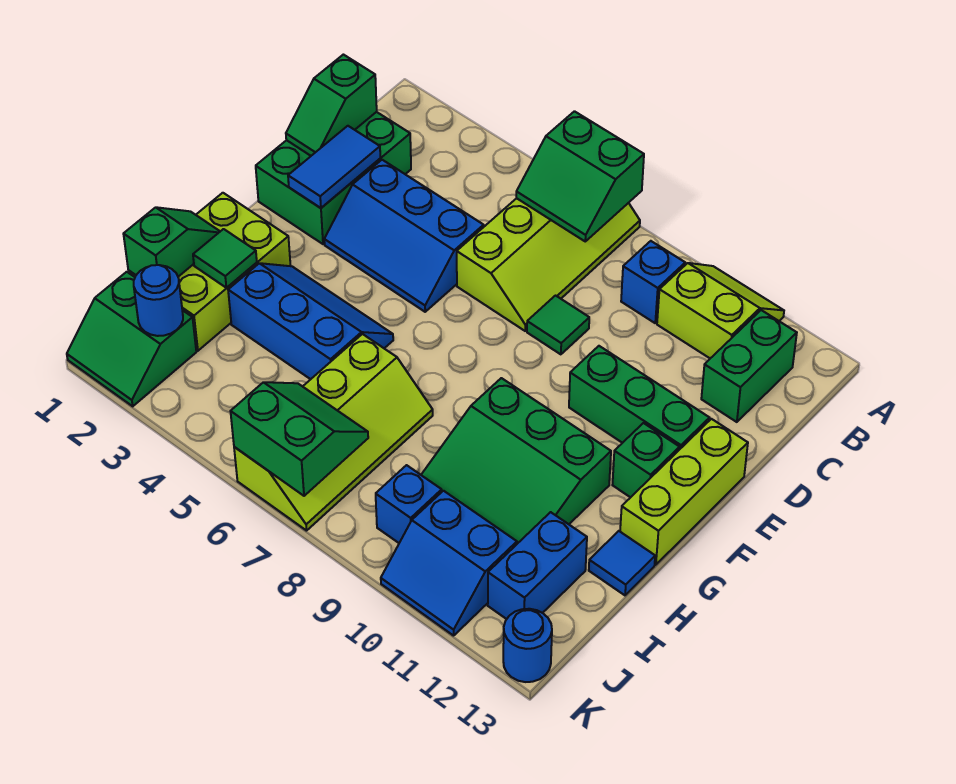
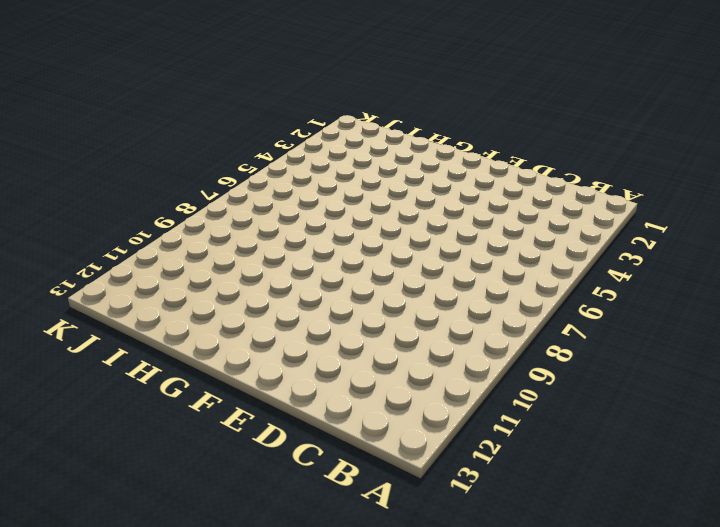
none -> lime 2x4 slope [457,198,640,331]
none -> lime 2x2 slope [657,263,784,358]
none -> blue 1x1 brick [621,241,685,323]

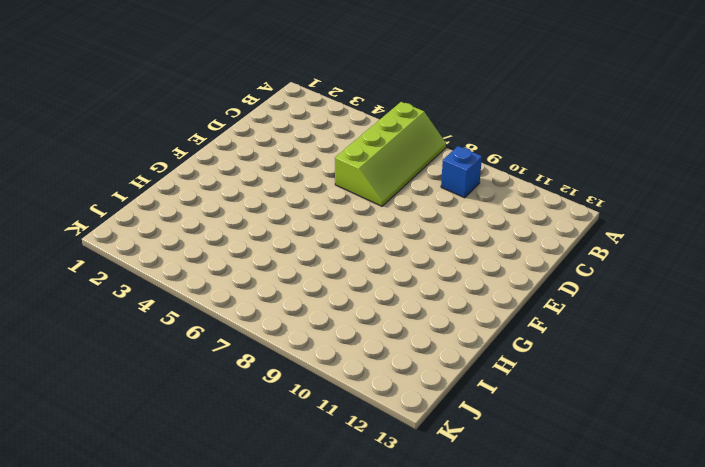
none -> lime 2x2 slope [657,263,784,358]
none -> green 1x2 brick [701,310,797,422]
none -> green 2x3 brick [256,112,411,244]

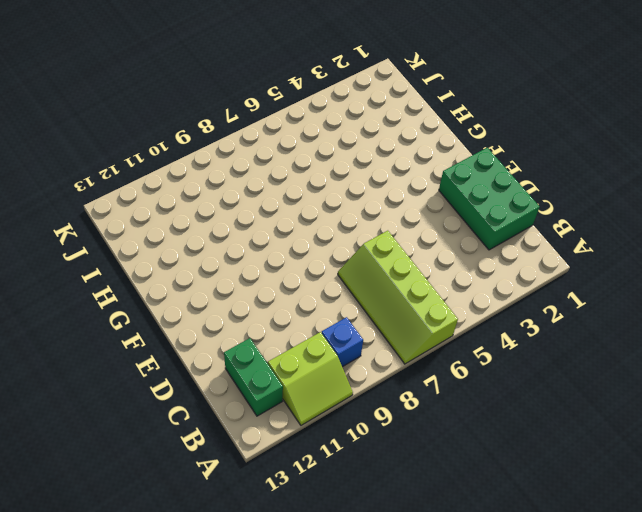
none -> blue 2x3 slope [324,160,484,312]
none -> green 1x1 tile [527,296,589,354]
none -> green 1x3 brick [569,346,709,450]

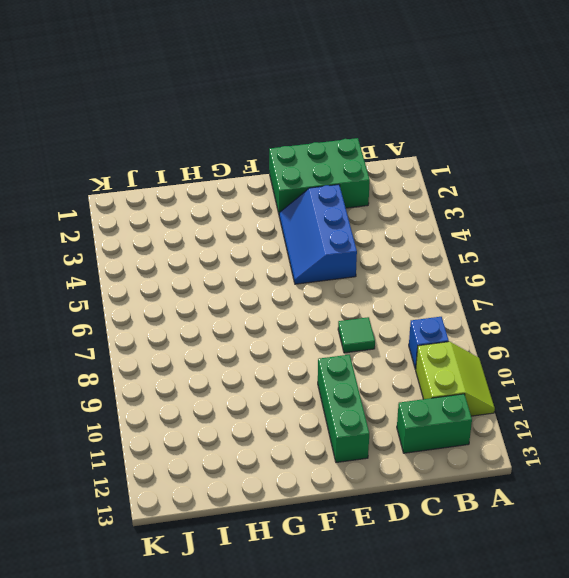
none -> lime 2x4 slope [457,198,640,331]
none -> lime 1x3 brick [620,419,748,565]
none -> green 1x1 brick [613,423,680,497]

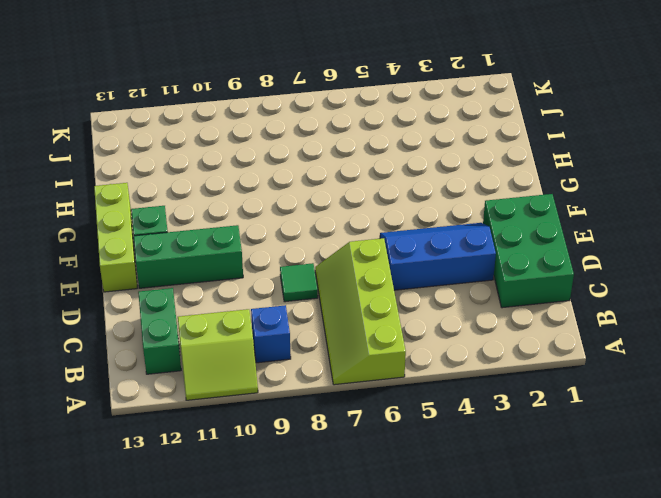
none -> lime 2x3 brick [128,193,291,351]
none -> blue 2x3 slope [228,263,393,379]
none -> green 3x3 slope [421,378,611,544]

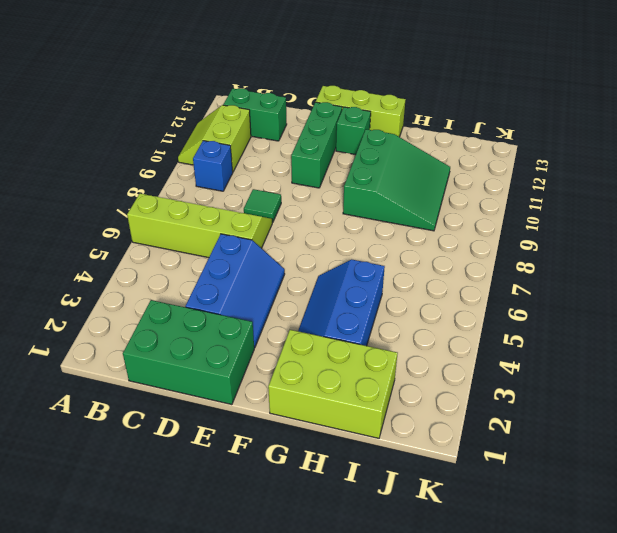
none -> lime 2x4 slope [234,334,433,531]
none -> blue 1x1 tile [589,531,655,595]
none -> blue 1x2 brick [488,512,587,619]

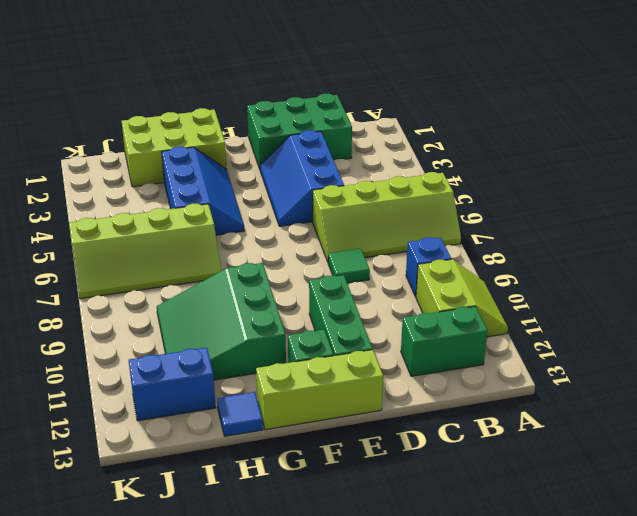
none -> green 2x2 slope [67,272,196,406]
none -> blue 1x1 brick [376,465,442,543]
none -> blue 2x2 slope [381,491,517,636]

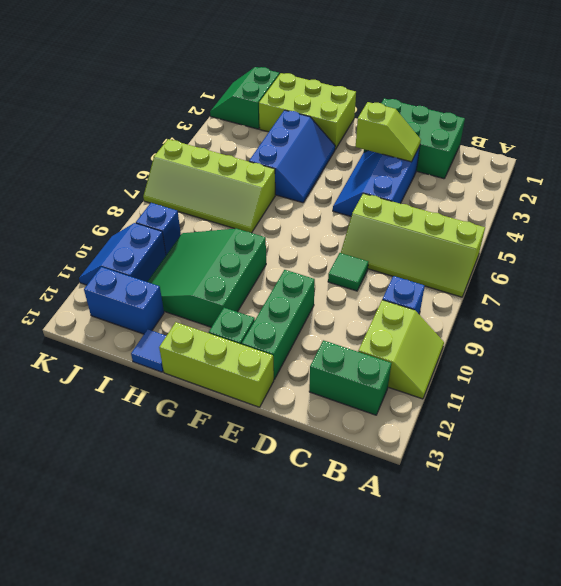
lime 1x2 slope [356,102,421,162] -> none
none -> blue 1x1 round brick [503,609,552,682]
none -> green 2x2 slope [516,111,644,241]
none -> green 1x2 slope [286,55,377,156]

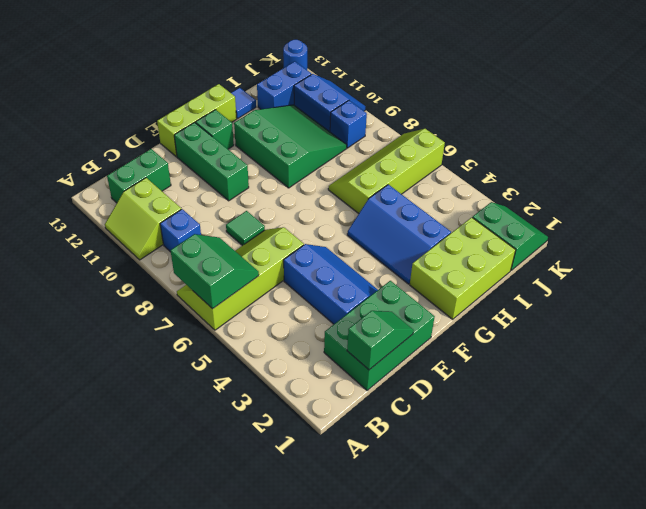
none -> blue 1x2 tile [288,126,380,208]
none -> green 1x2 slope [124,207,220,277]
none -> green 1x1 tile [193,229,257,288]

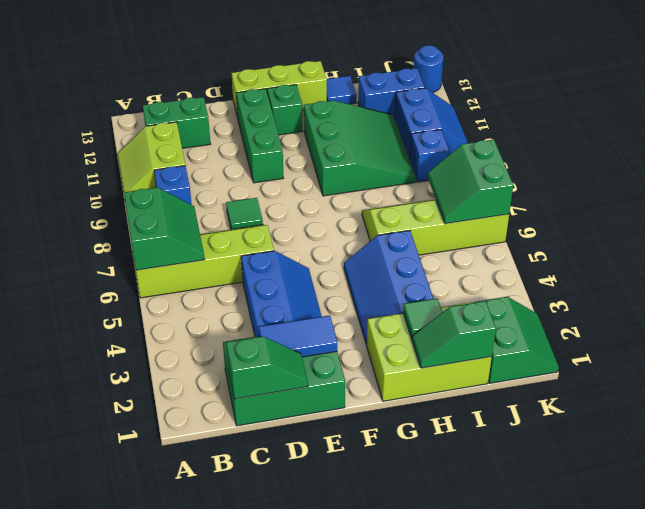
none -> blue 1x1 round brick [134,265,183,336]

